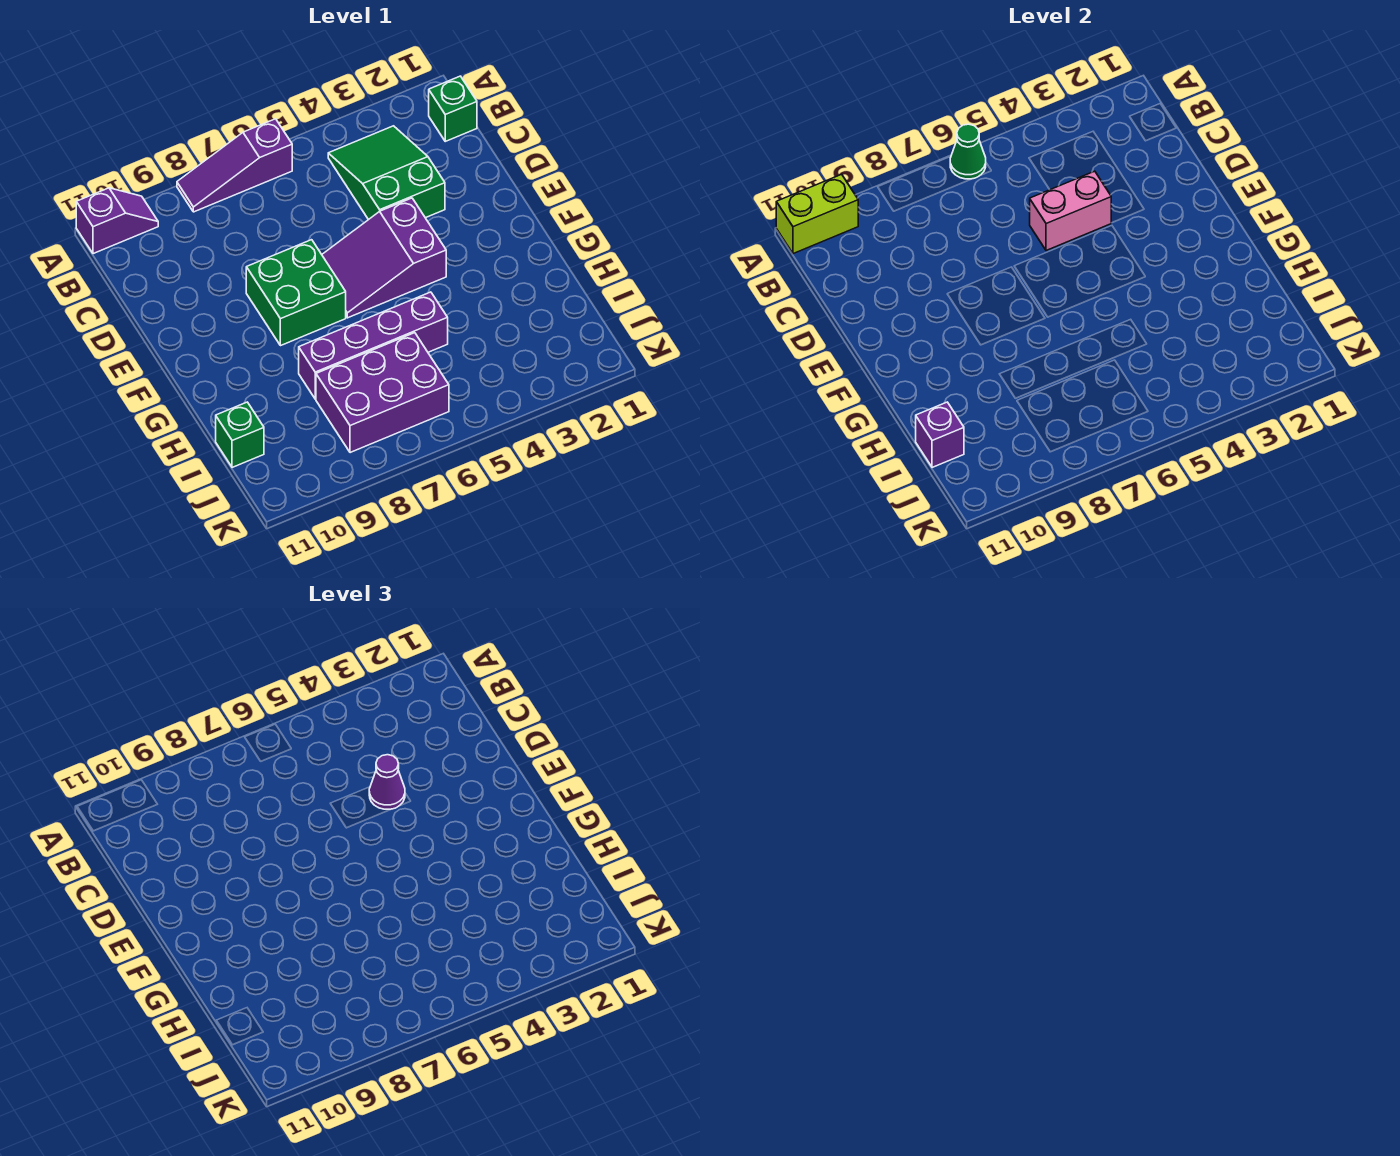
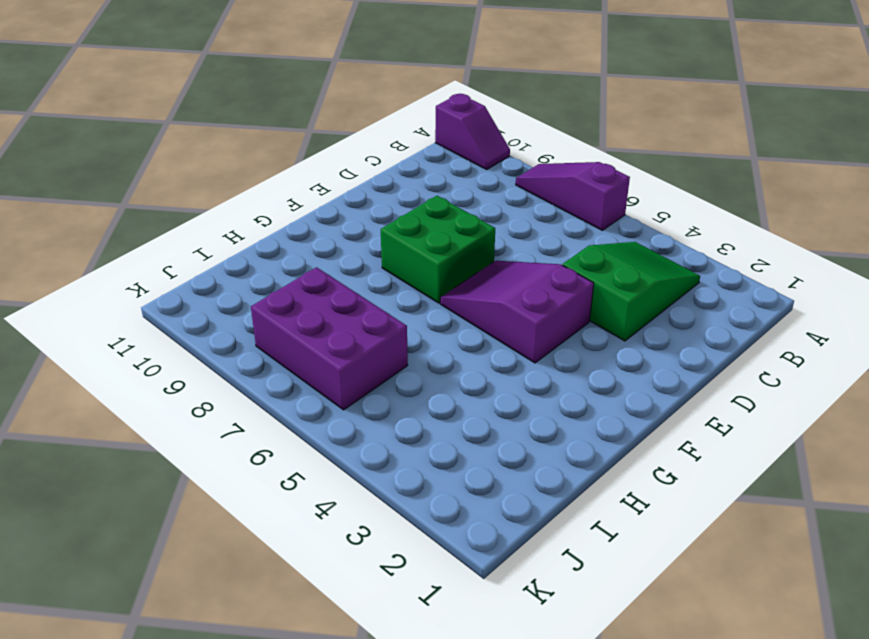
none -> green 1x1 brick [429,76,477,141]
none -> purple 1x4 brick [299,292,448,399]
none -> green 1x1 brick [216,402,264,467]

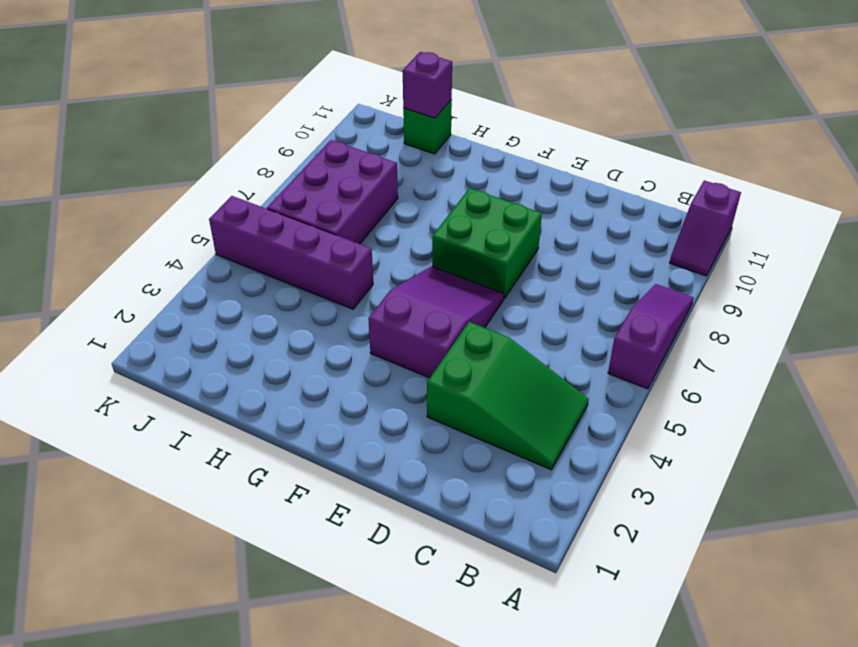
purple 1x4 brick [209,196,373,309] -> purple 1x4 brick turned to [299,292,448,399]
none -> green 1x1 brick [429,76,477,141]
none -> green 1x1 cone [950,124,986,179]
none -> lime 1x2 brick [776,174,858,254]

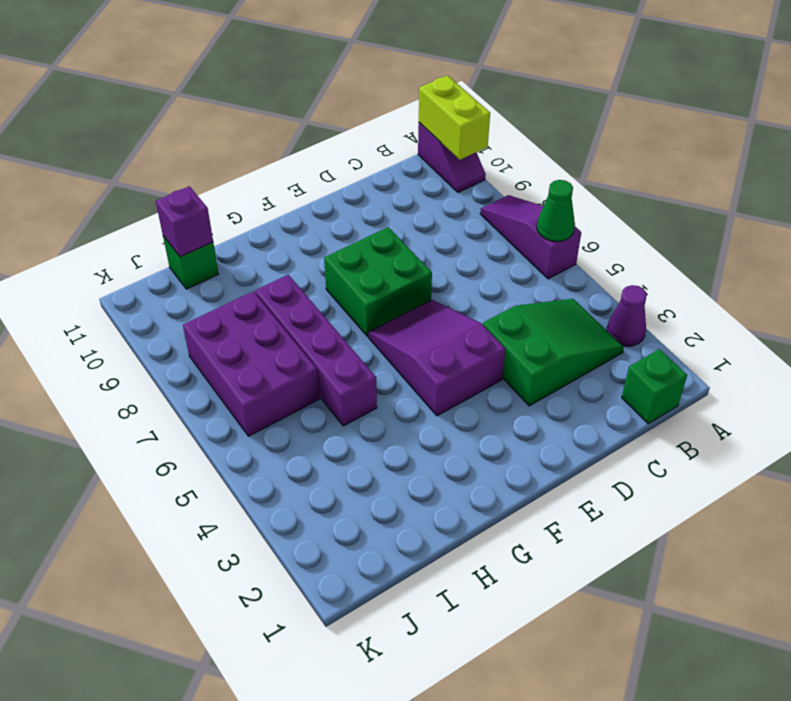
purple 1x1 cone [607,285,647,346] -> purple 1x1 cone moved to [369,755,405,810]
none -> pink 1x2 brick [1030,171,1111,251]

